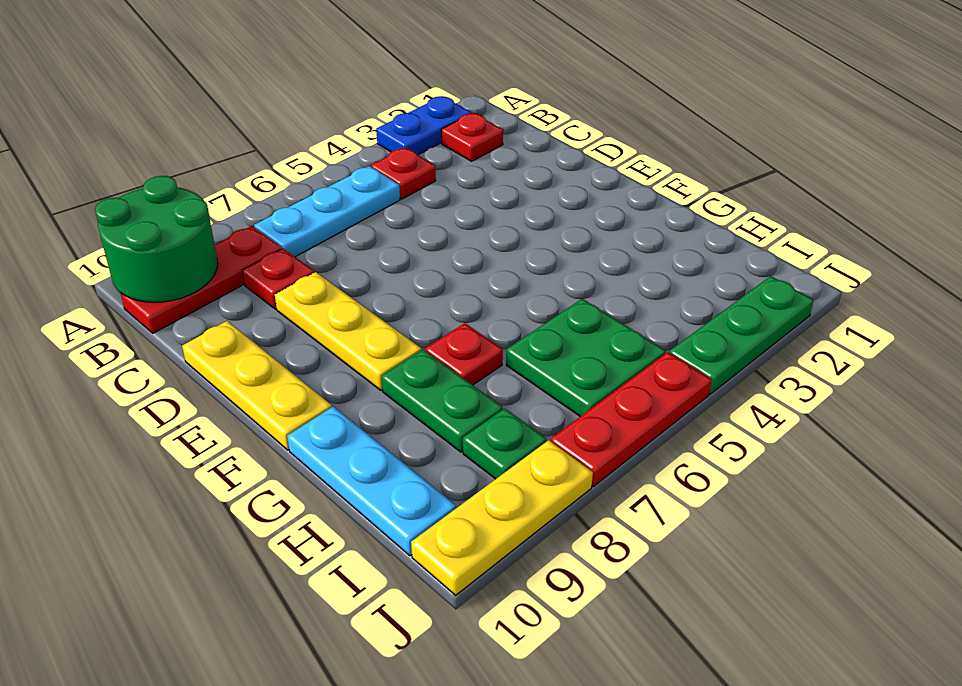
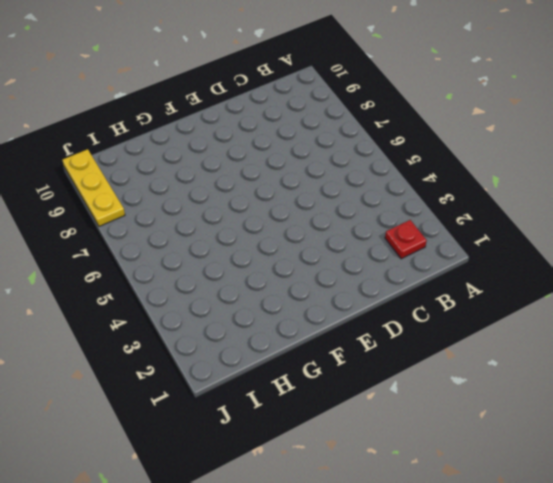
none -> blue 1x2 plate [376,96,471,155]
none -> red 1x1 plate [371,148,436,199]
none -> cyan 1x3 plate [254,166,400,257]

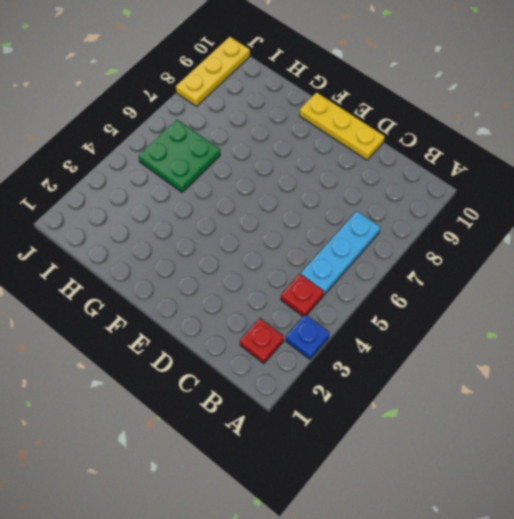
blue 1x1 plate [286,315,330,359] -> blue 1x2 plate [376,96,471,155]
none -> red 1x3 plate [120,226,282,333]
none -> red 1x1 plate [242,248,314,309]
none -> yellow 1x3 plate [275,272,421,390]

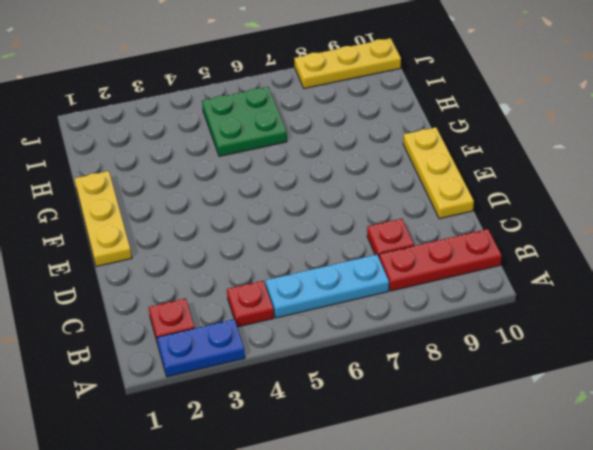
yellow 1x3 plate [74,171,132,266] -> yellow 1x3 plate moved to [275,272,421,390]
none -> red 1x1 plate [425,323,503,385]
none -> green 1x2 plate [382,350,503,452]
none -> cyan 1x3 plate [287,407,456,556]

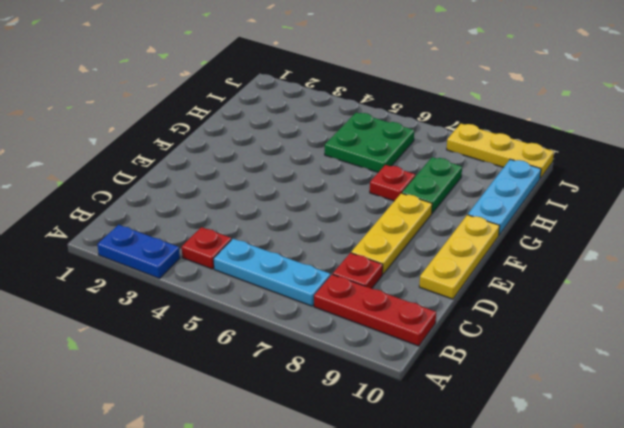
none -> red 1x1 plate [441,113,503,161]
none -> green 1x1 plate [463,408,546,479]
none -> green 1x3 plate [669,276,814,394]

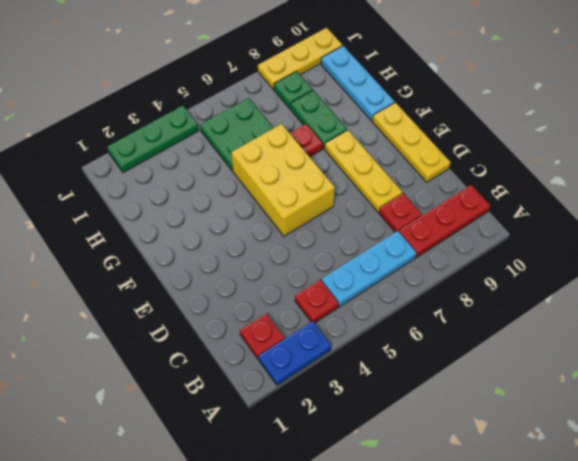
yellow 2x3 brick [231,124,335,236] -> none
none -> red 1x3 plate [551,352,712,486]
none -> green 2x2 round brick [95,176,218,302]

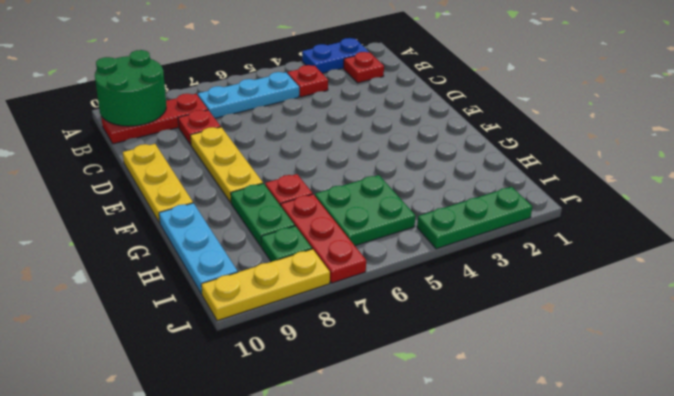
red 1x3 plate [281,194,366,283] -> red 1x3 plate turned to [551,352,712,486]

